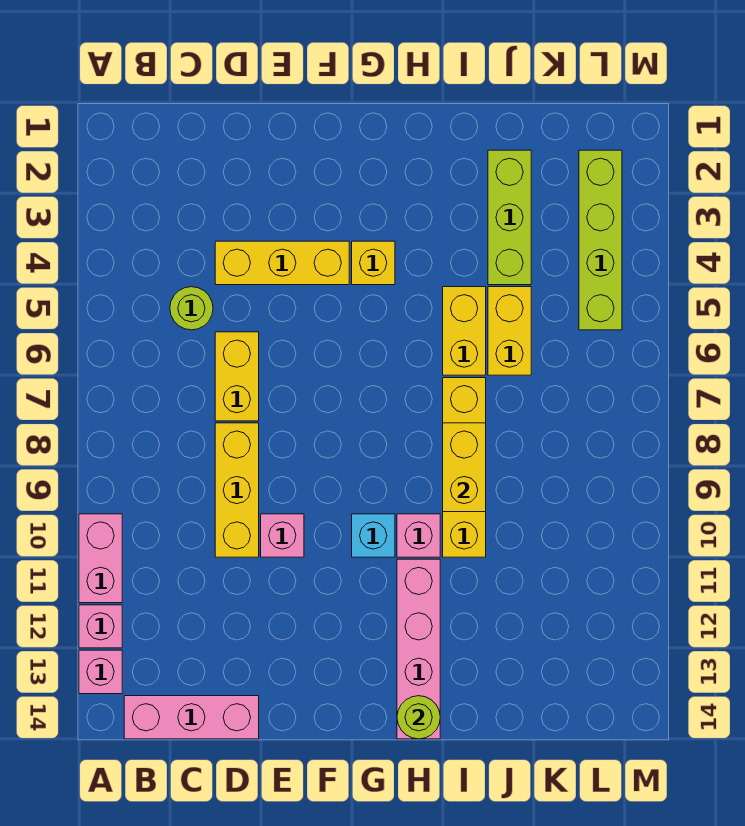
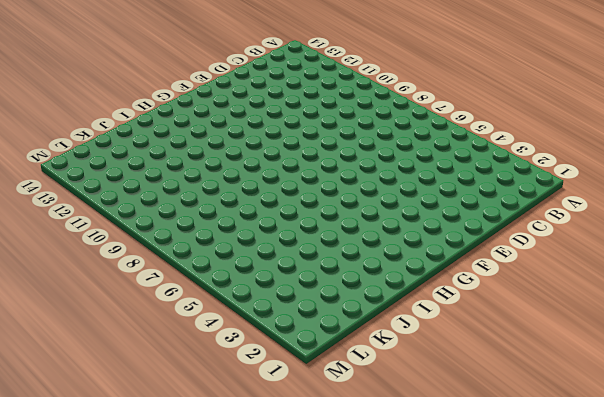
none -> pink 1x2 brick [79,514,122,603]
none -> pink 1x1 brick [79,605,122,648]
none -> pink 1x1 brick [79,650,122,694]

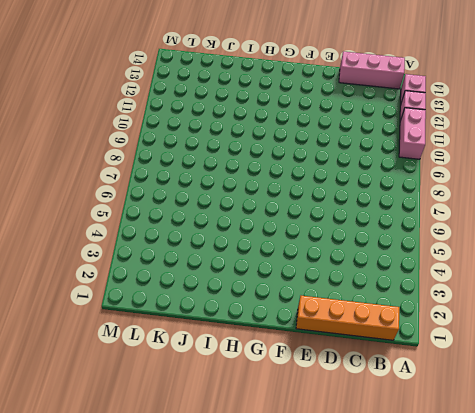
orange 1x4 brick [296,296,399,340] -> none
none -> lime 1x1 round brick [170,287,213,330]
none -> yellow 1x3 brick [215,241,349,285]
none -> yellow 1x2 brick [215,332,259,421]

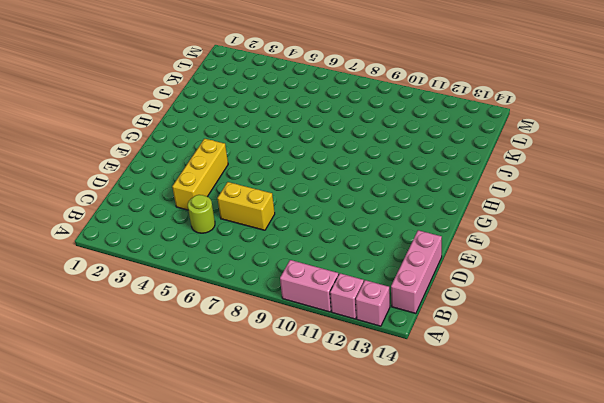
none -> yellow 1x3 brick [215,423,259,557]
none -> pink 1x1 brick [261,514,304,557]
none -> yellow 1x1 brick [352,241,395,285]

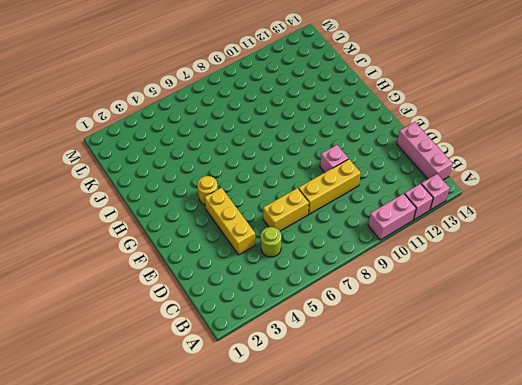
yellow 1x1 round brick [197,176,218,205] -> yellow 1x1 brick [352,241,395,285]
none -> cyan 1x1 brick [352,514,395,557]
none -> pink 1x1 brick [397,514,440,557]
none -> pink 1x4 brick [397,559,440,739]

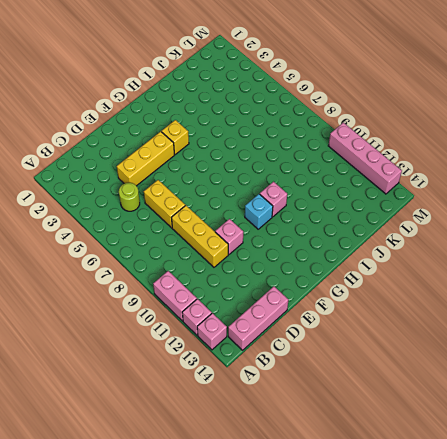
pink 1x4 brick [328,123,402,194] -> pink 1x4 brick moved to [397,559,440,739]
none -> yellow 1x2 brick [443,287,486,375]
none -> yellow 1x4 brick [443,378,486,557]
none -> lime 1x3 brick [488,150,531,285]

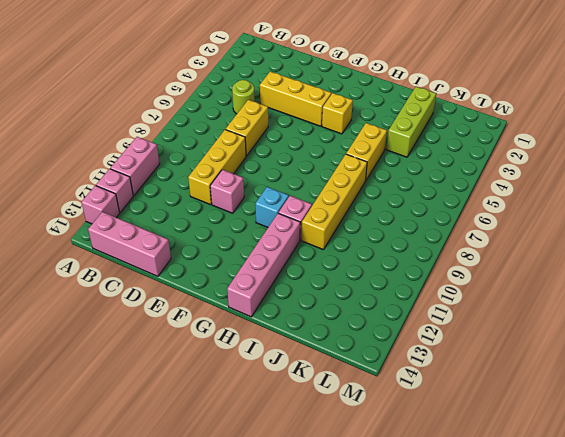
none -> yellow 1x2 brick [488,287,531,375]
none -> lime 1x4 brick [579,150,622,330]
none -> lime 1x1 round brick [397,696,440,739]

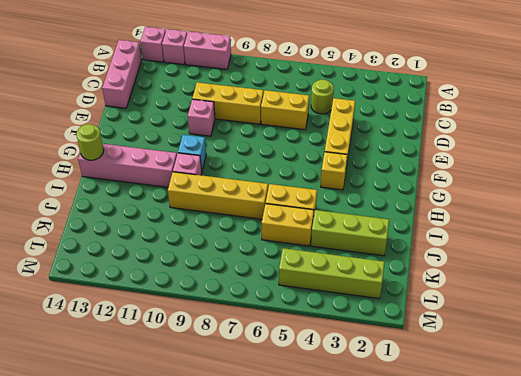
none -> yellow 1x2 brick [443,423,486,512]

